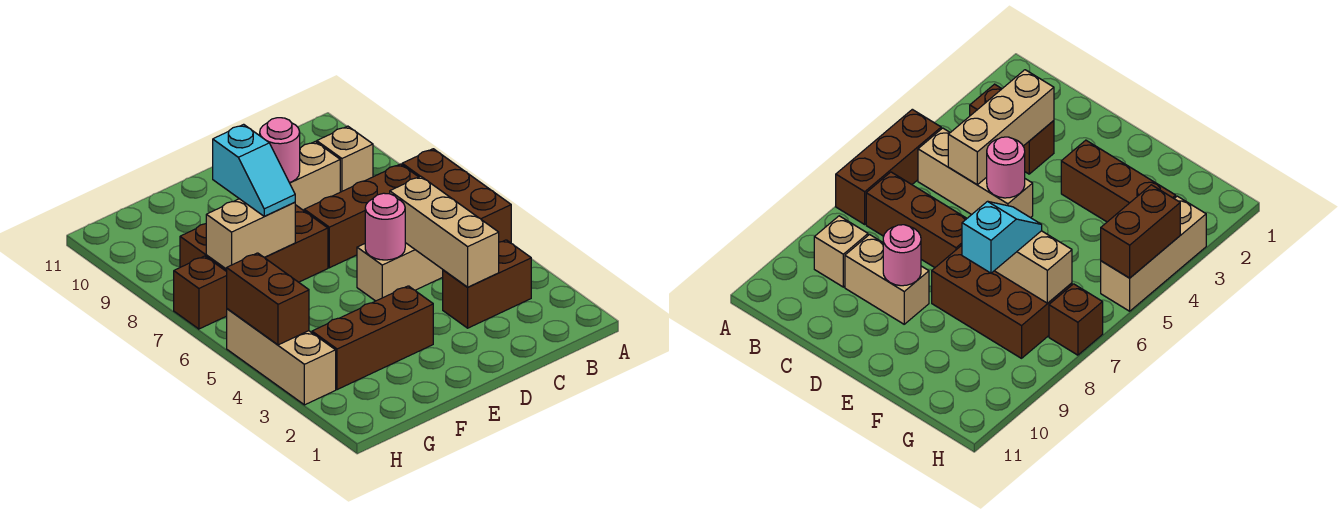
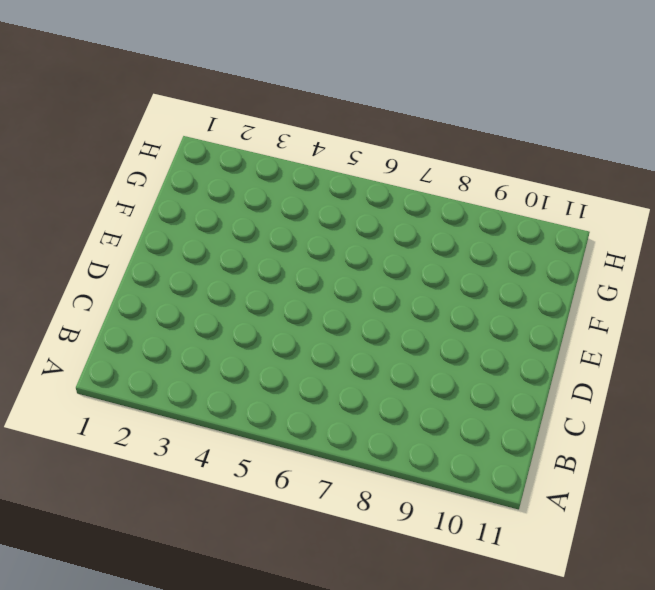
none -> brown 1x3 brick [402,149,511,243]
none -> brown 1x2 brick [443,240,531,328]
none -> tan 1x3 brick [357,243,443,301]

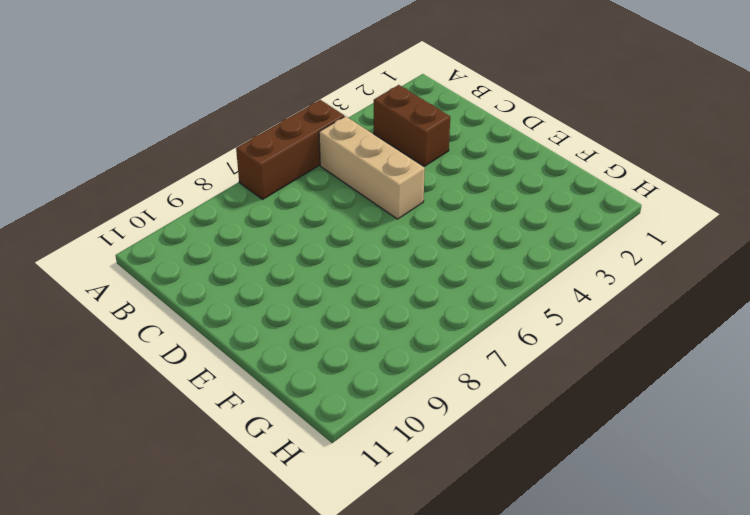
none -> brown 1x3 brick [304,164,418,268]
none -> tan 1x1 brick [317,126,373,192]
none -> tan 1x2 brick [290,142,340,211]

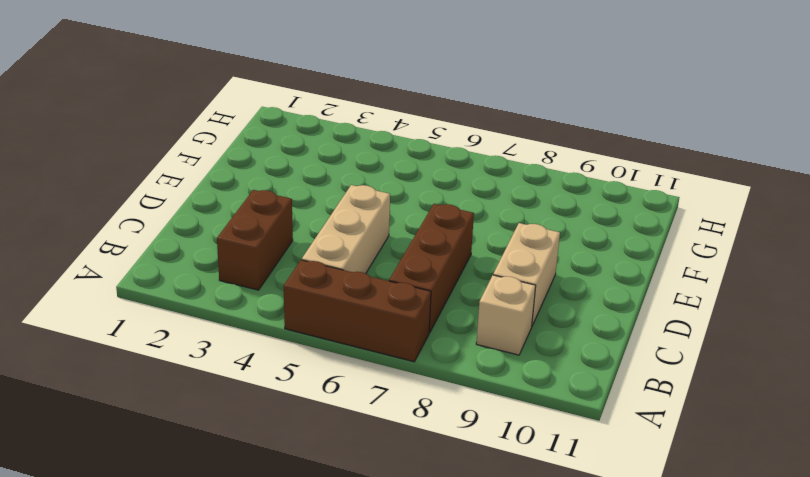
none -> brown 1x3 brick [312,286,433,390]
none -> brown 2x3 brick [180,205,328,282]
none -> tan 1x3 brick [227,309,336,405]

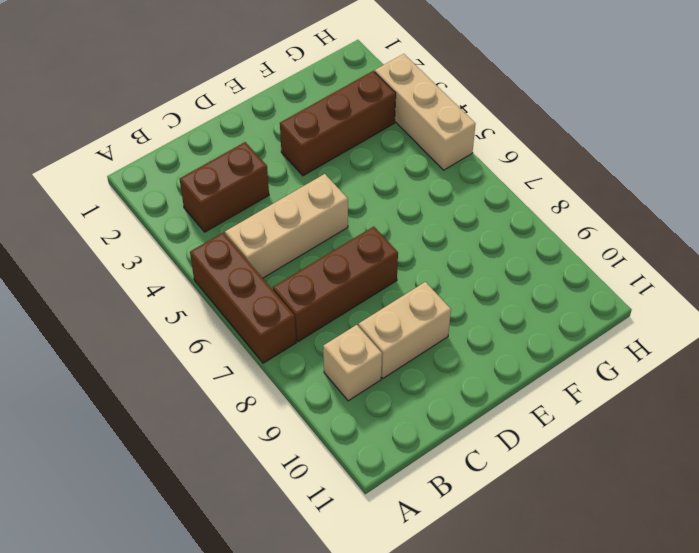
none -> brown 2x3 brick [180,205,328,282]
none -> brown 1x1 brick [174,256,227,329]
none -> tan 1x3 brick [390,176,499,287]

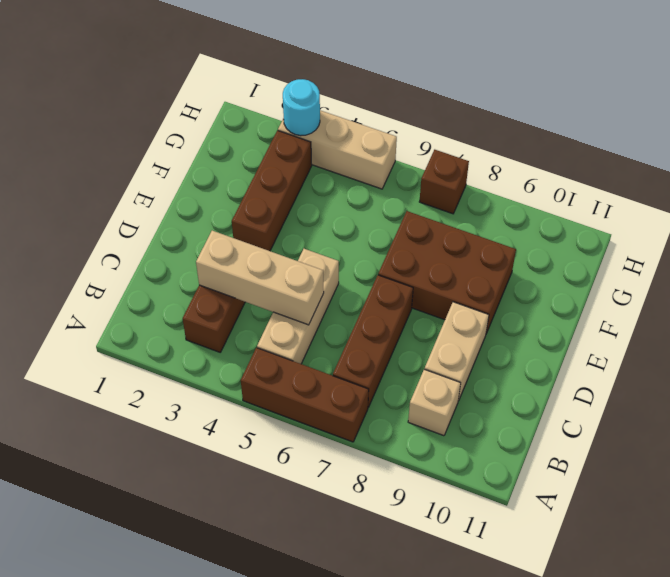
brown 2x3 brick [378,211,516,333] -> brown 2x3 brick turned to [180,205,328,282]
cyan 1x1 round brick [283,79,320,136] -> none
none -> pink 1x1 round brick [365,193,405,260]
none -> pink 1x1 round brick [260,118,300,183]
none -> tan 1x2 brick [206,199,295,269]

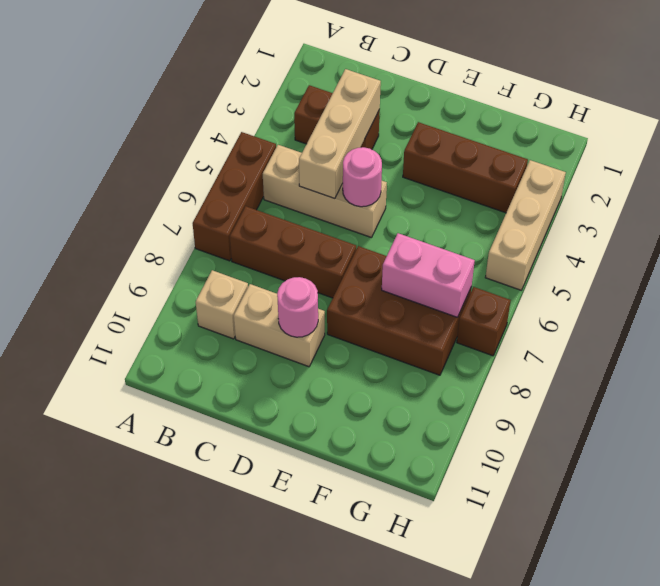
pink 1x2 brick [382,233,475,318] -> tan 1x2 brick [206,199,295,269]
none -> brown 1x2 brick [226,253,309,345]
none -> cyan 1x2 slope [213,124,295,216]

